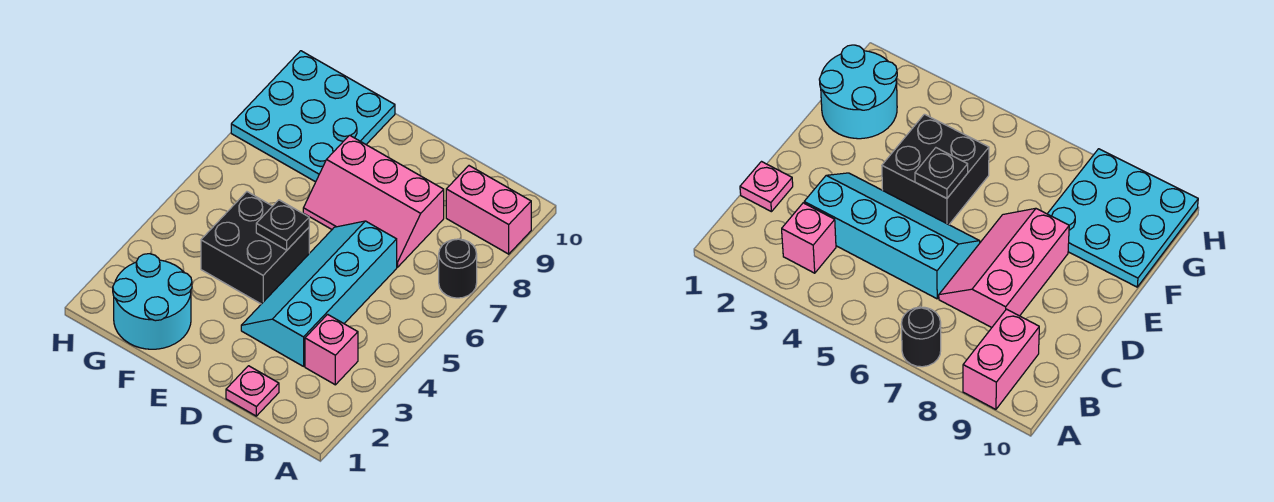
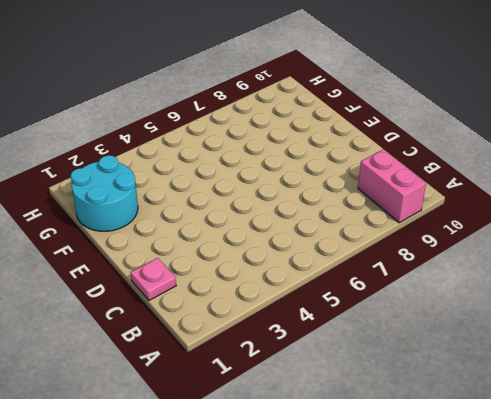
none -> black 1x1 round brick [439,239,477,298]
none -> pink 1x1 brick [305,314,358,385]

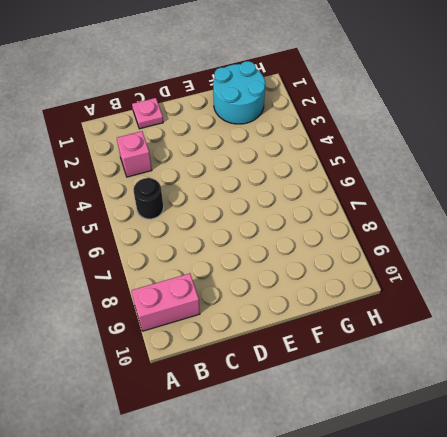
black 1x1 round brick [133,178,164,219] -> black 1x1 round brick moved to [439,239,477,298]
none -> cyan 2x4 slope [241,221,397,366]
none -> pink 2x3 slope [303,135,444,267]

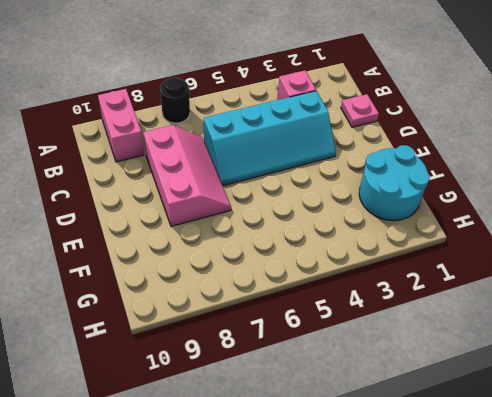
none -> black 2x2 brick [201,192,309,304]
none -> cyan 3x3 plate [231,51,395,182]

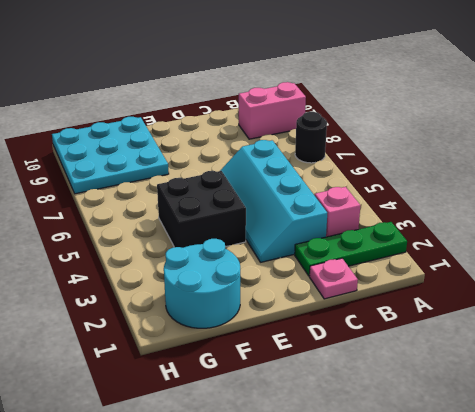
green 1x3 plate [295,222,407,276] -> none
none -> pink 2x3 slope [303,135,444,267]
none -> black 1x1 plate [256,200,309,250]

